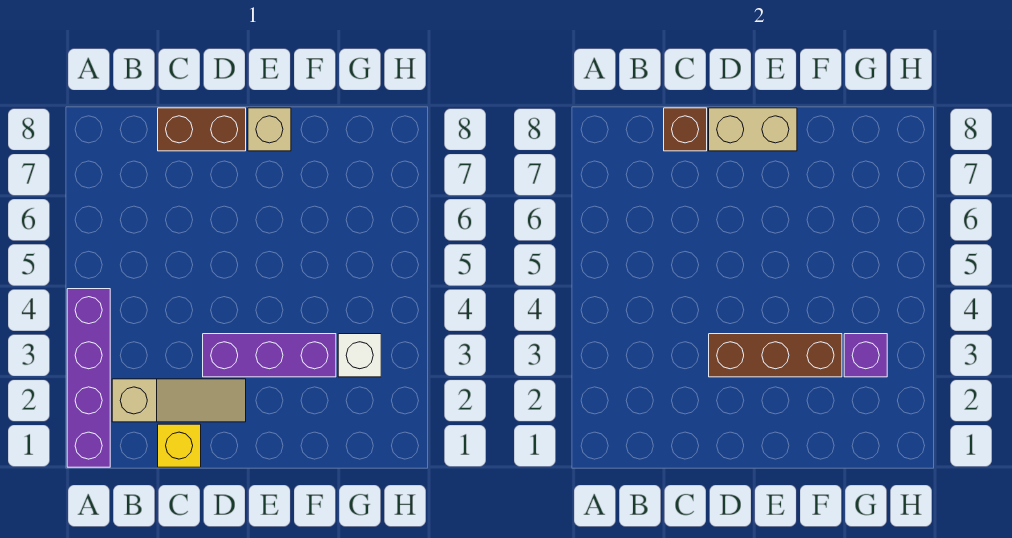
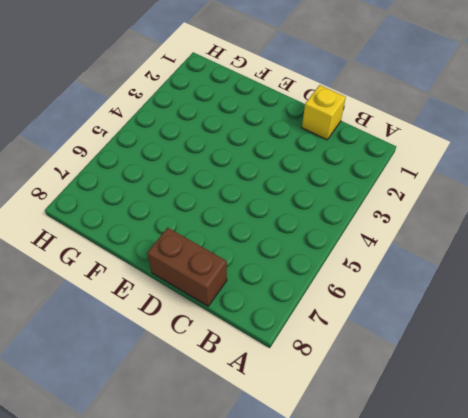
none -> purple 1x4 brick [67,289,110,467]
none -> tan 1x3 slope [112,379,246,422]

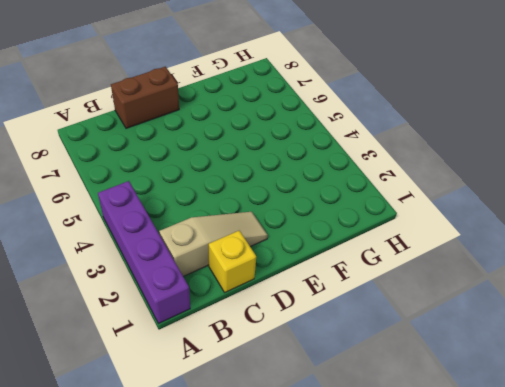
none -> purple 1x3 brick [203,334,336,377]
none -> tan 1x1 brick [248,108,291,151]

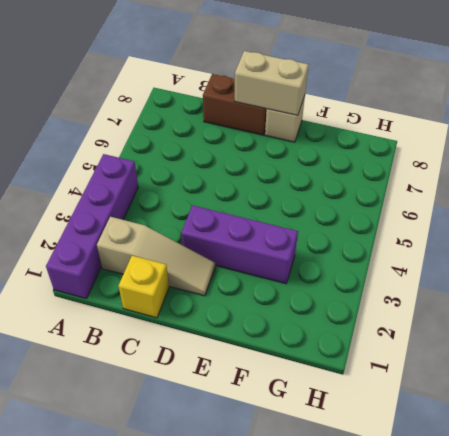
none -> white 1x1 brick [338,334,381,377]
none -> brown 1x1 brick [664,108,707,151]

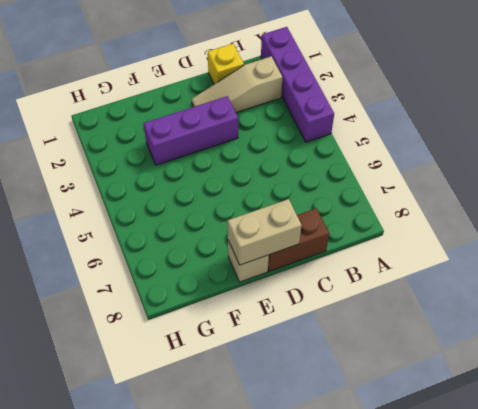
none -> white 1x1 brick [338,334,381,377]
none -> brown 1x1 brick [664,108,707,151]

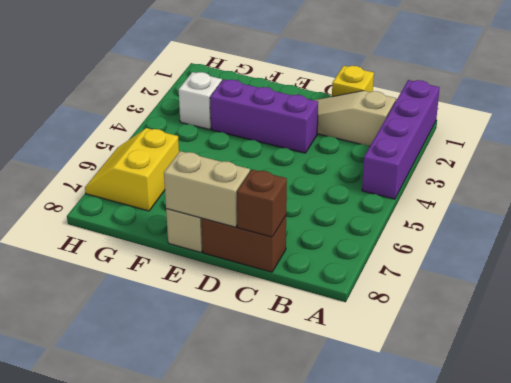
yellow 2x2 slope [85,128,179,211] -> none
none -> brown 1x3 brick [709,334,842,377]
none -> purple 1x1 brick [844,334,887,377]

